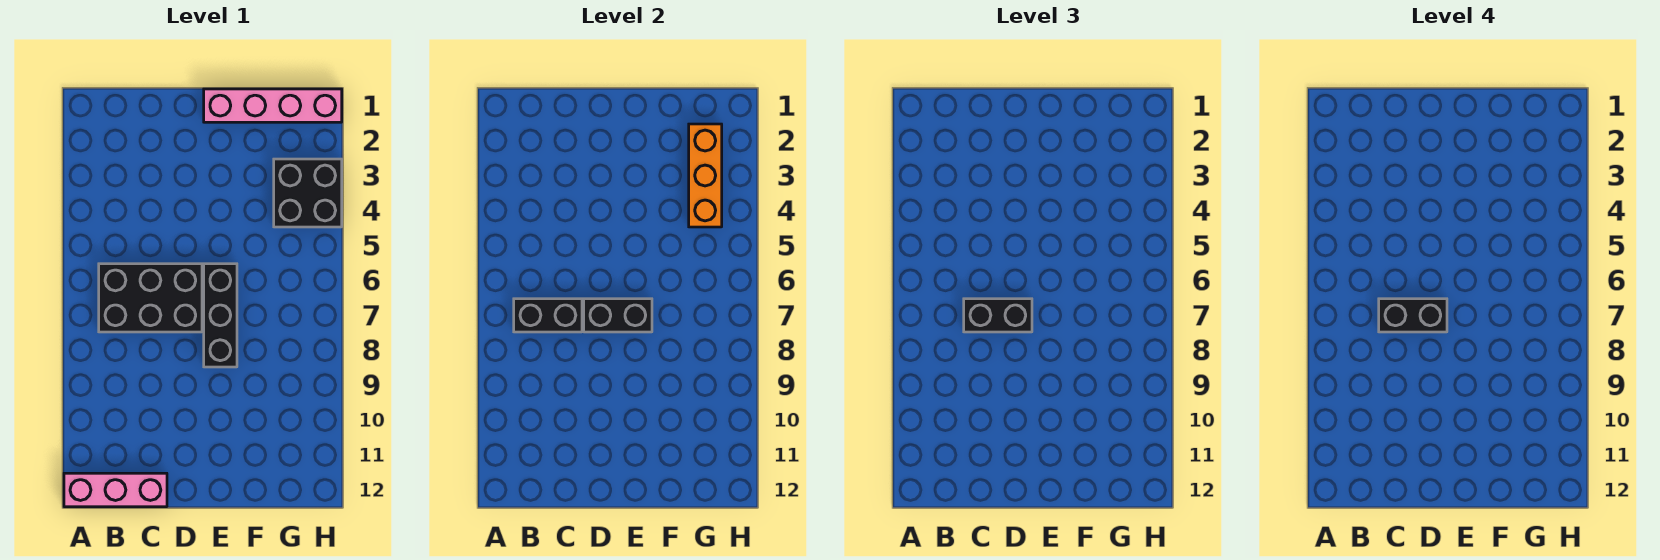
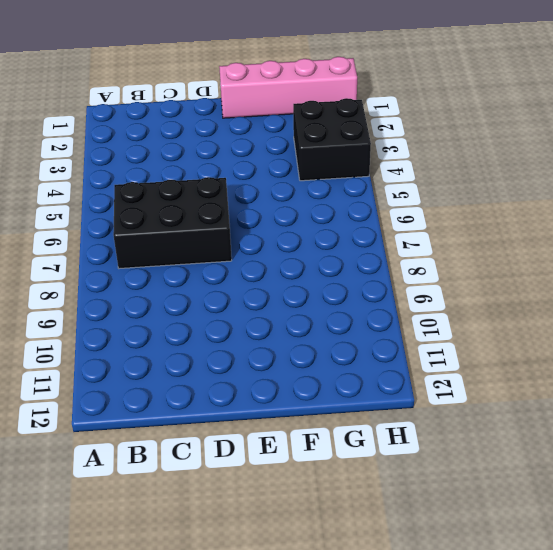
none -> pink 1x3 brick [64,473,167,507]
none -> black 1x3 brick [204,264,237,367]

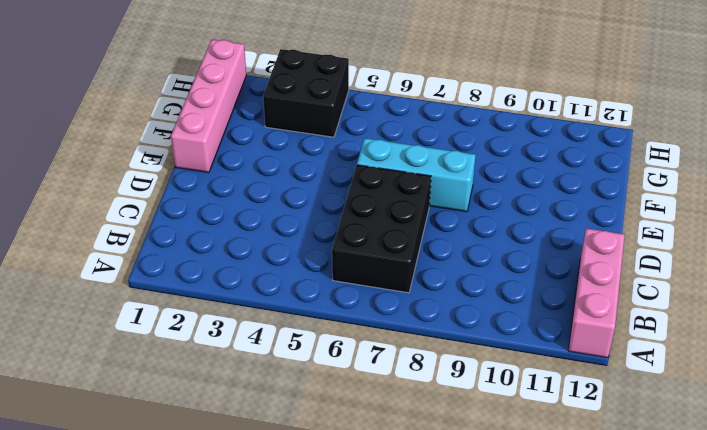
cyan 1x3 brick [357,138,475,212] -> black 1x3 brick [204,264,237,367]
none -> black 1x2 brick [514,299,582,332]
none -> black 1x2 brick [584,299,652,332]

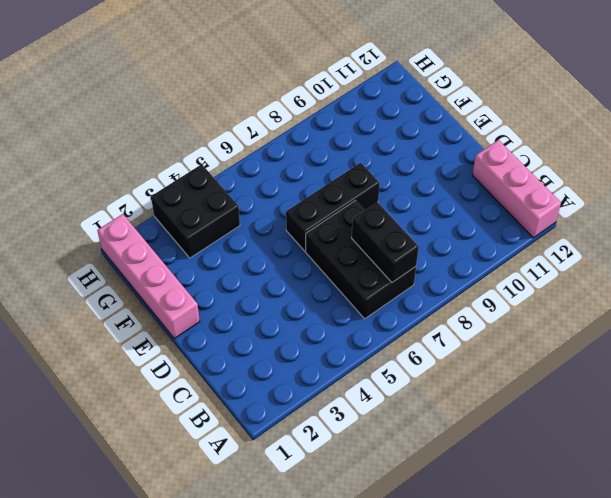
none -> black 1x2 brick [584,299,652,332]
none -> orange 1x3 brick [689,124,722,227]

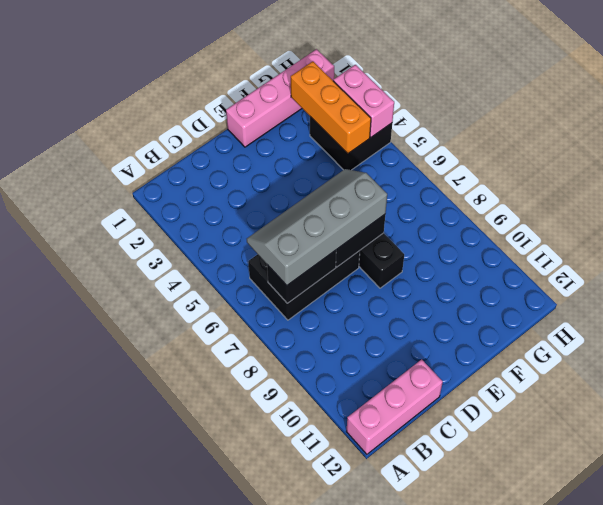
grey 2x4 slope [247,169,387,285] -> black 1x2 brick [964,299,1032,332]
pink 1x2 brick [333,65,394,137] -> none
none -> black 1x2 brick [1379,299,1447,332]

